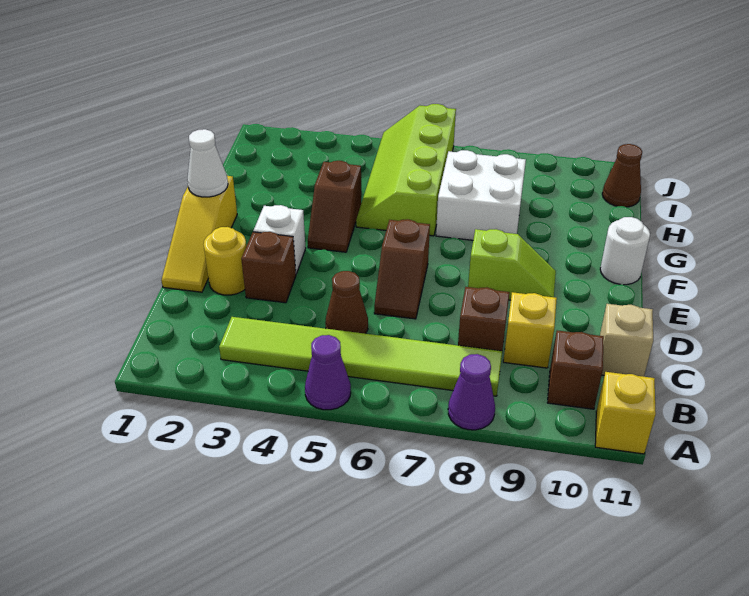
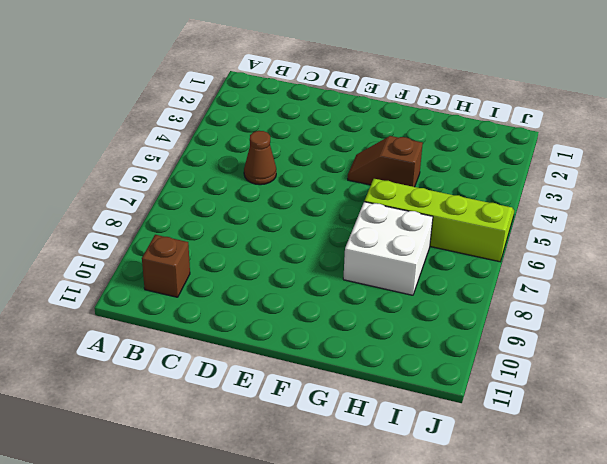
none -> purple 1x1 cone [305,335,351,410]
none -> purple 1x1 cone [448,354,495,430]
none -> yellow 1x1 brick [595,372,656,454]

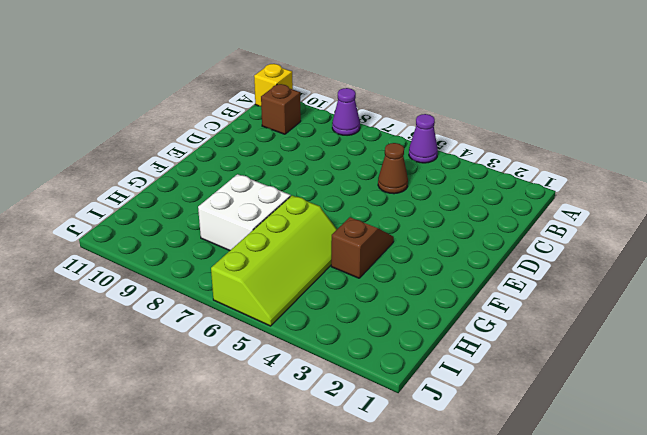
none -> lime 1x6 tile [219,317,502,396]
none -> brown 1x1 brick [458,287,510,351]
none -> yellow 1x1 brick [503,292,557,368]

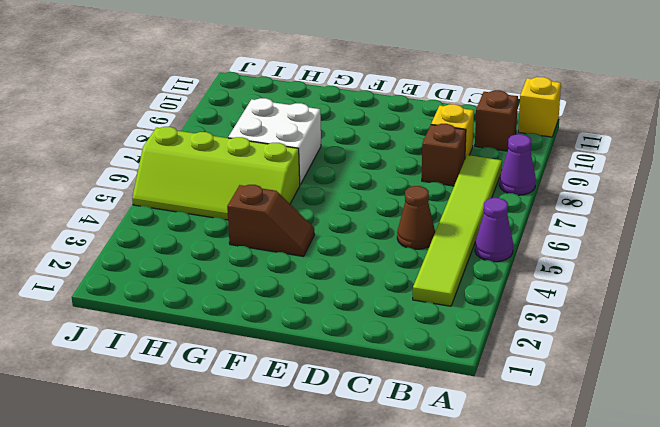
none -> tan 1x1 brick [600,304,653,377]
none -> yellow 1x3 slope [161,176,237,292]
none -> yellow 1x1 round brick [204,227,246,295]

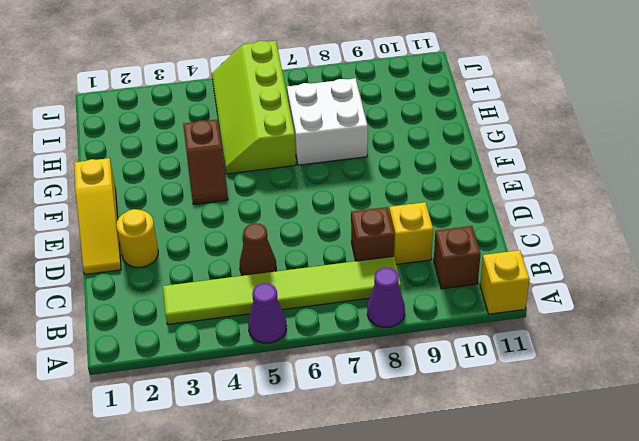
none -> tan 1x1 brick [600,304,653,377]
none -> brown 1x1 brick [241,232,296,303]
none -> brown 1x2 slope [374,219,430,319]

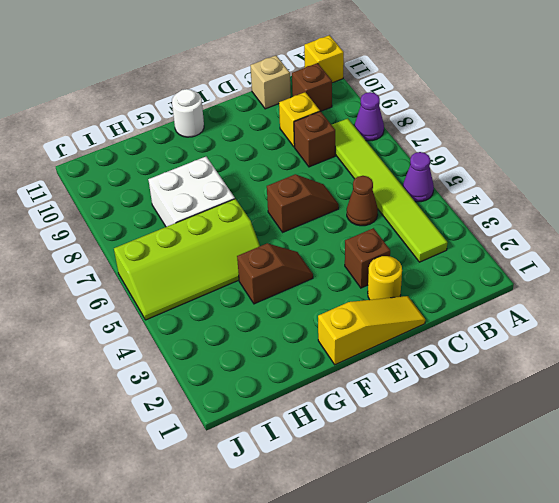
none -> white 1x1 brick [253,205,306,274]
none -> lime 1x2 slope [468,229,556,300]
none -> brown 1x1 cone [602,144,642,207]

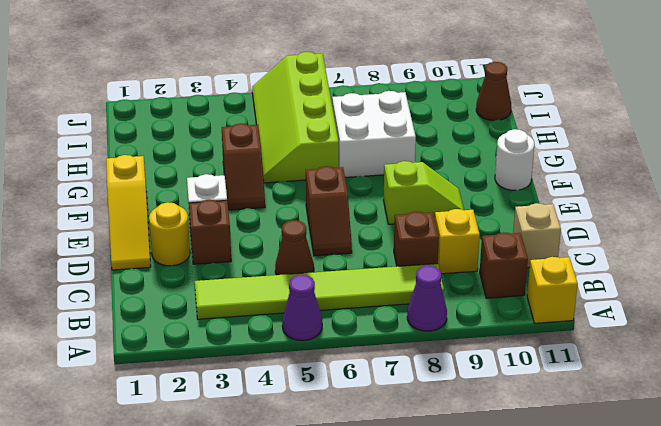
none -> white 1x1 cone [187,129,228,197]

